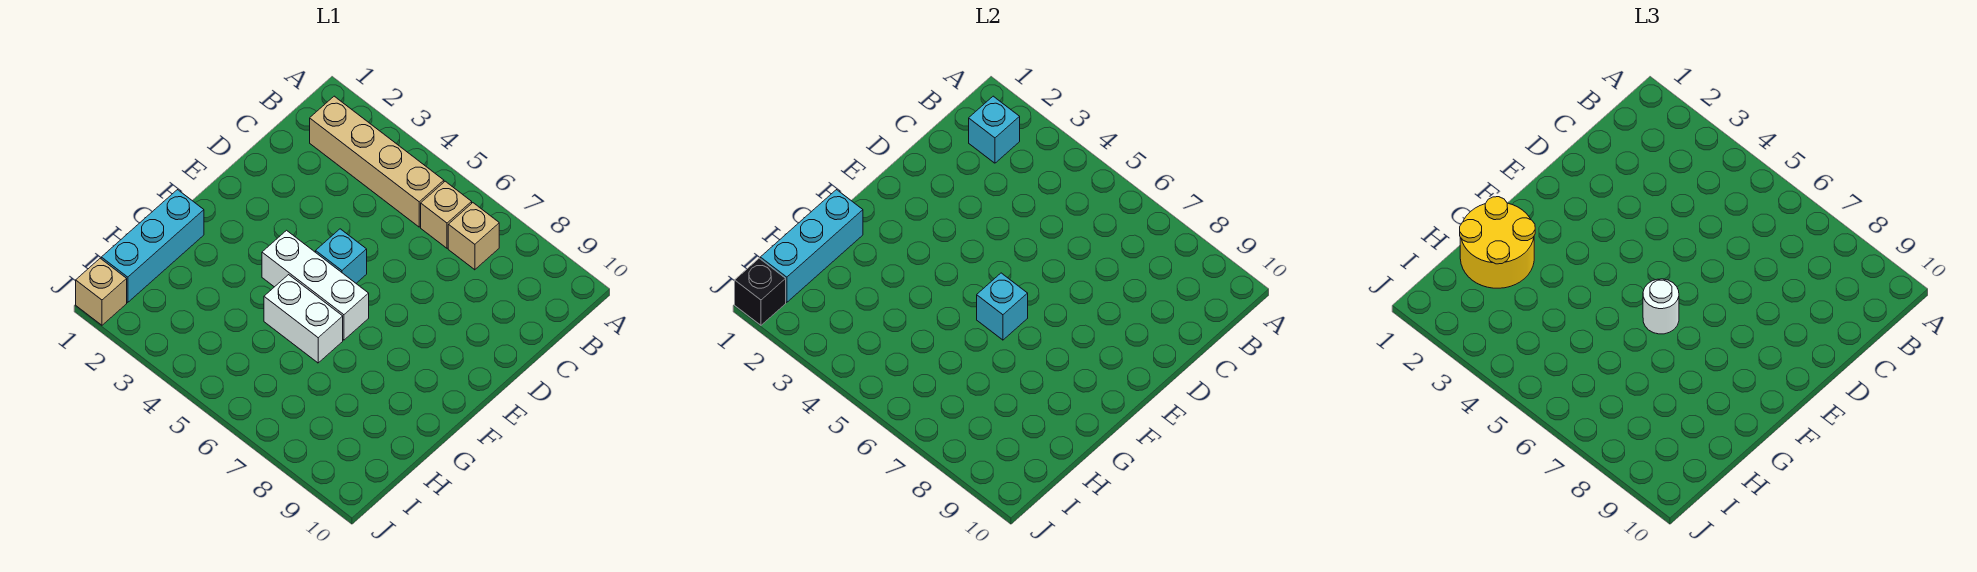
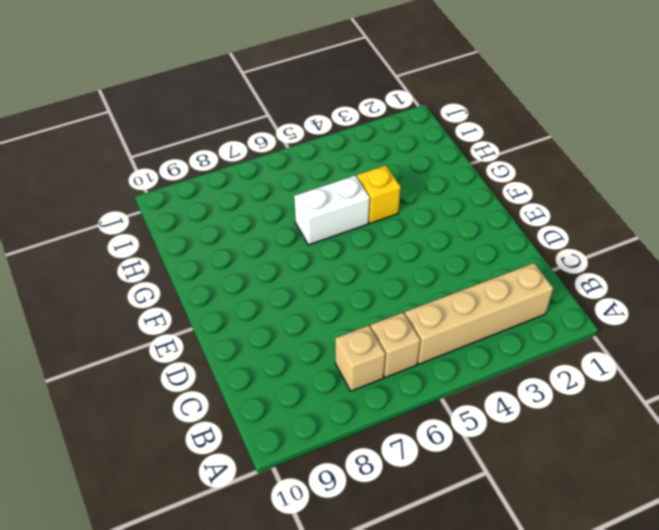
yellow 1x1 brick [357,165,401,223] -> none
none -> cyan 1x1 brick [316,229,367,283]
none -> white 1x3 brick [262,230,369,340]
none -> cyan 1x3 brick [101,190,204,302]

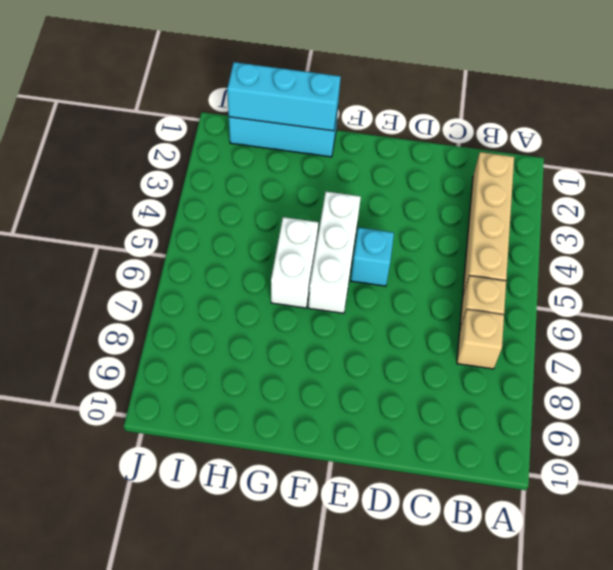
none -> tan 1x1 brick [76,258,127,325]
none -> cyan 1x1 brick [969,96,1020,163]
none -> cyan 1x1 brick [977,273,1028,340]

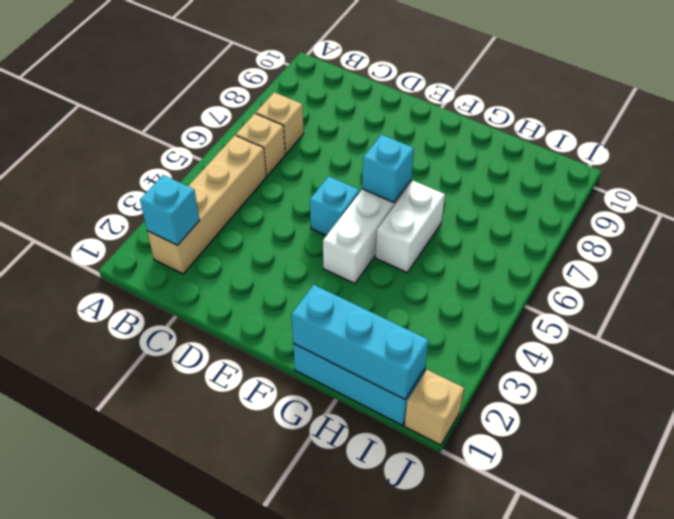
none -> black 1x1 brick [735,258,786,325]
none -> white 1x1 round brick [1643,279,1679,334]
none -> yellow 2x2 round brick [1460,197,1535,288]

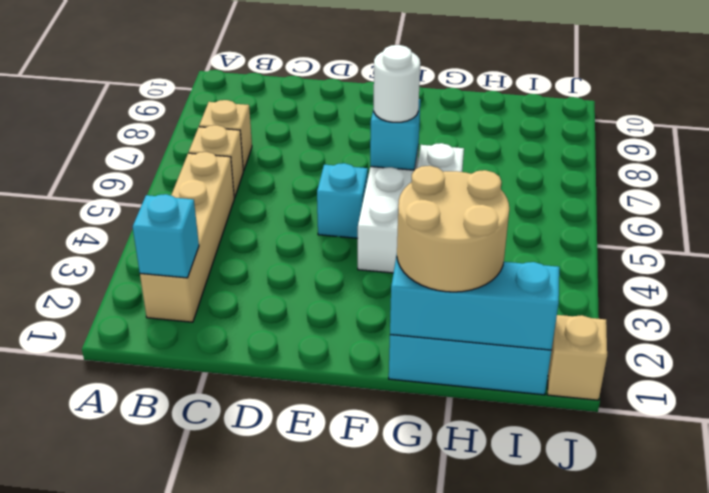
tan 2x2 round brick [397,166,509,292] -> yellow 2x2 round brick [1460,197,1535,288]
none -> black 1x1 brick [735,258,786,325]

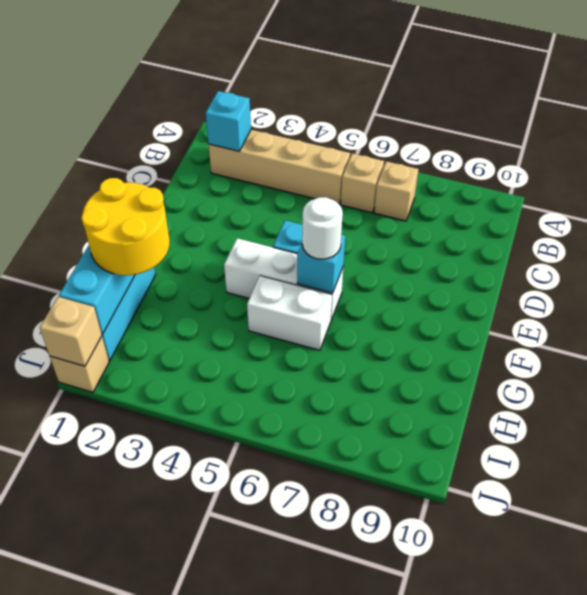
tan 1x1 brick [40,297,102,366] -> black 1x1 brick [735,258,786,325]

